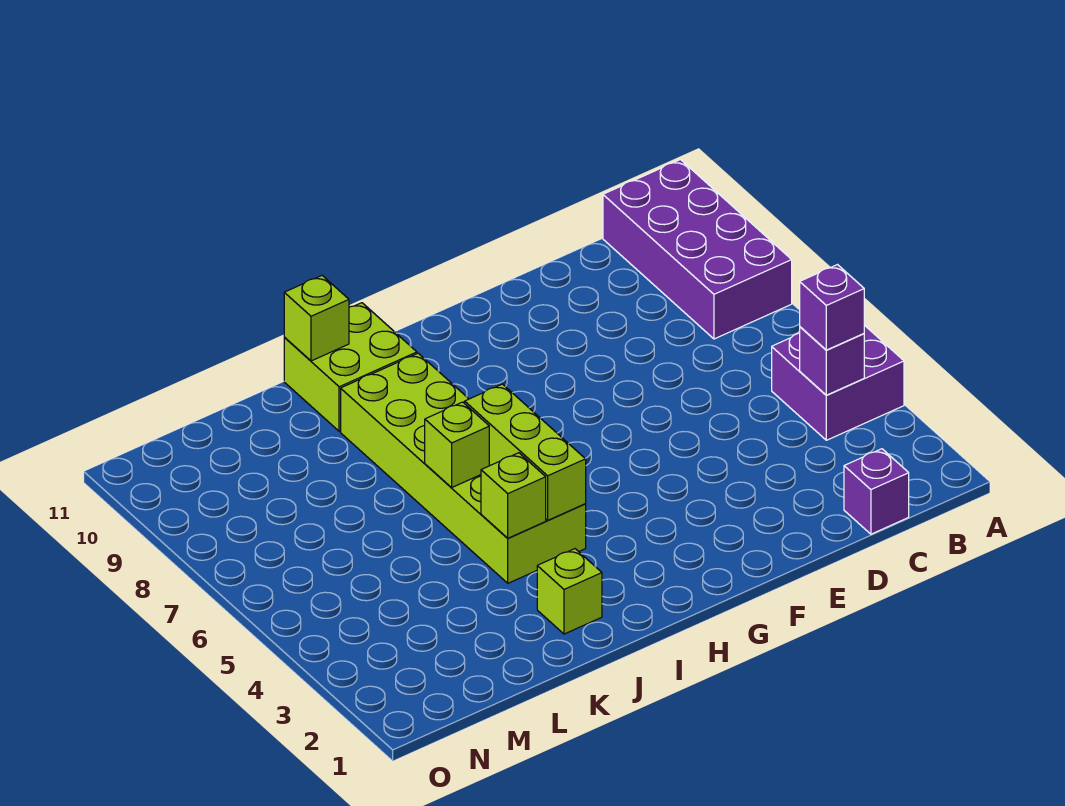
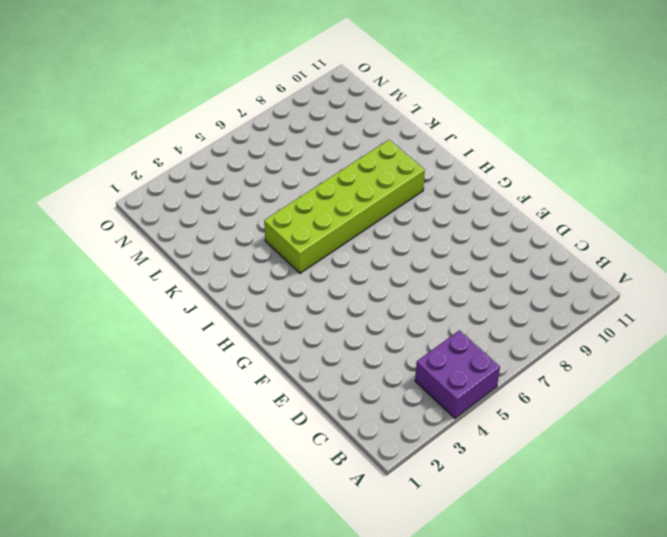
none -> purple 2x4 brick [603,160,792,339]
none -> purple 1x1 brick [844,449,909,534]
none -> lime 2x2 brick [284,303,417,431]

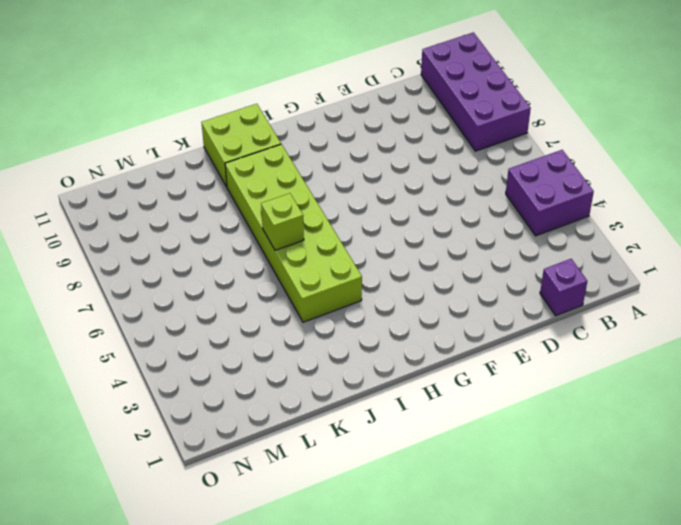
none -> lime 1x1 brick [537,549,602,634]
none -> purple 1x1 brick [800,327,864,395]
none -> lime 1x3 brick [465,384,586,520]

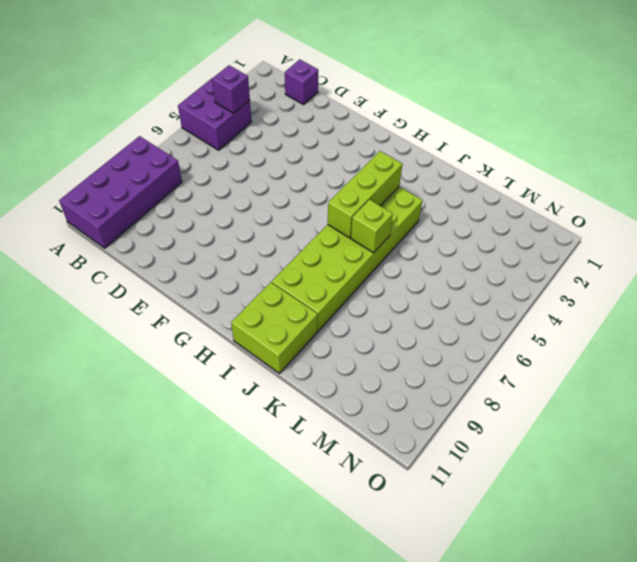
none -> lime 1x1 brick [537,549,602,634]
none -> lime 1x1 brick [481,453,546,538]
none -> lime 1x1 brick [284,276,349,361]

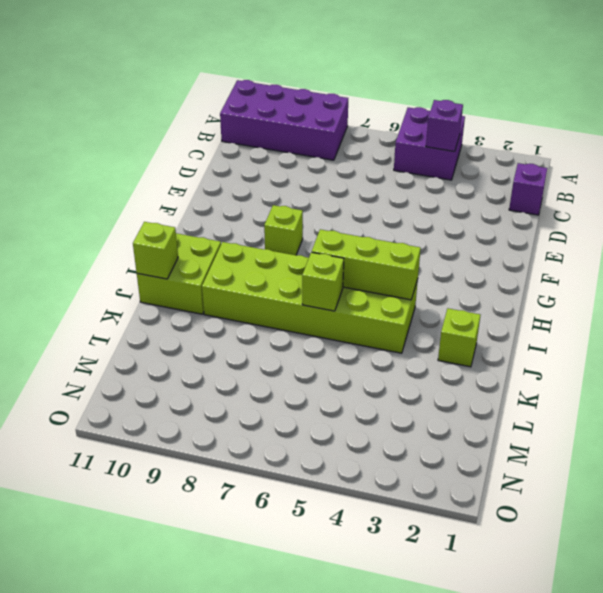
lime 1x1 brick [264,205,303,255] -> lime 1x1 brick moved to [481,453,546,538]
none -> purple 1x1 brick [800,265,864,350]

